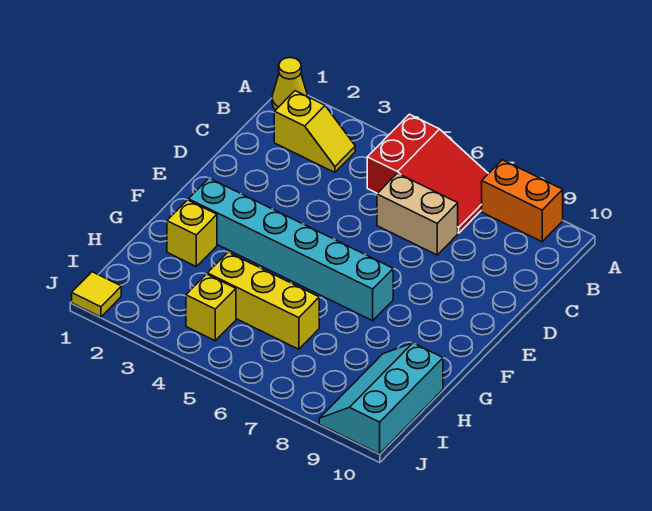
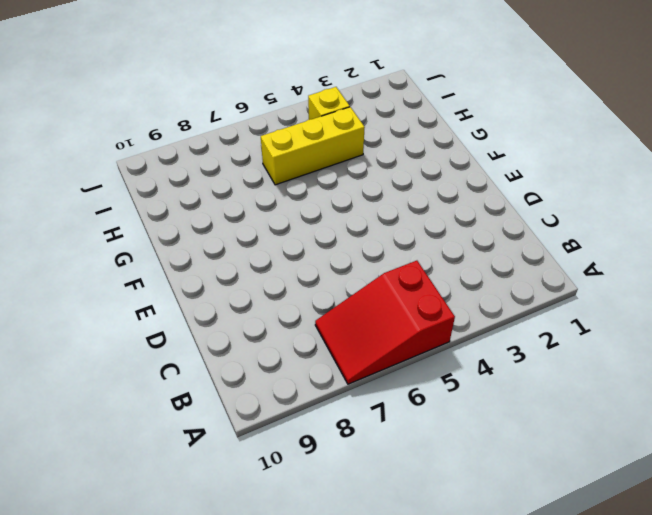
none -> yellow 1x1 cone [272,58,308,110]
none -> orange 1x2 brick [482,160,563,242]

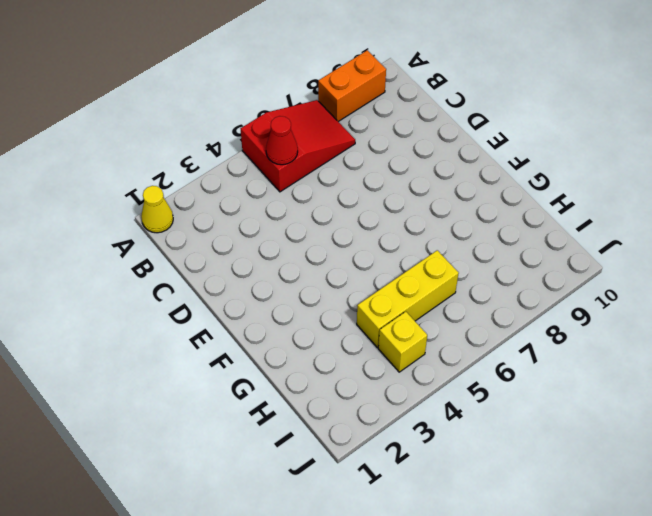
red 1x1 cone [266,116,298,165] -> none
none -> yellow 1x2 slope [274,91,355,172]
none -> tan 1x2 brick [377,173,458,255]

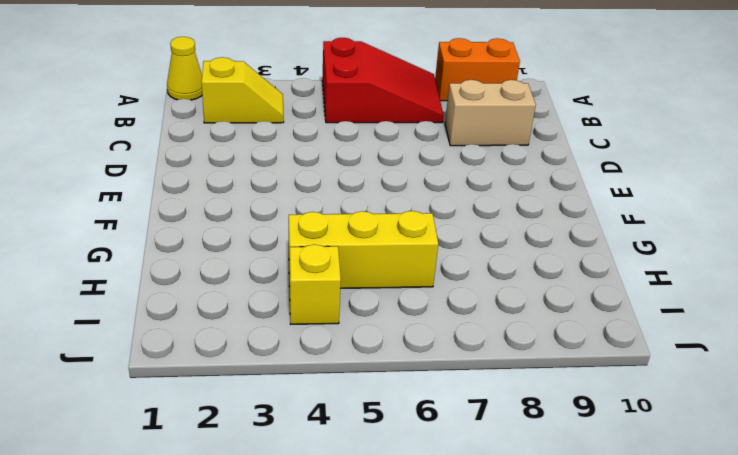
tan 1x2 brick [445,80,536,146] -> tan 1x2 brick moved to [377,173,458,255]
none -> cyan 1x6 brick [188,178,393,321]
none -> yellow 1x1 brick [167,200,217,266]

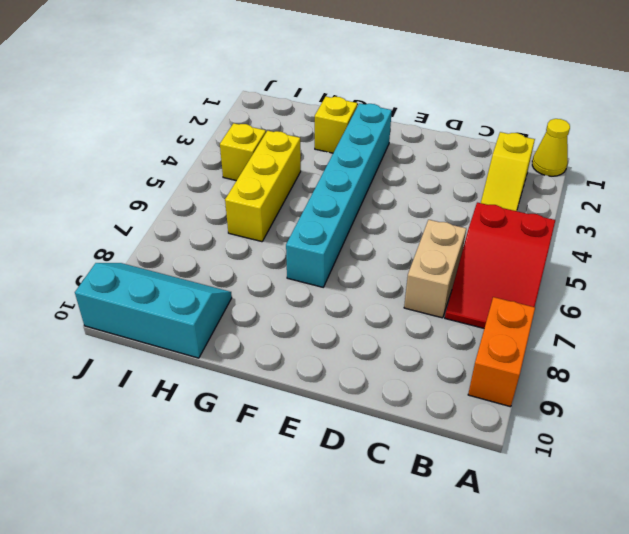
none -> yellow 1x1 tile [72,272,121,317]

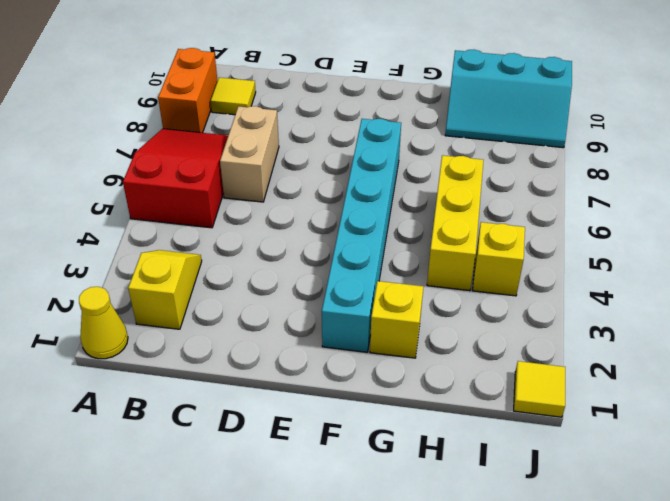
yellow 1x1 tile [211,77,256,115] -> none

